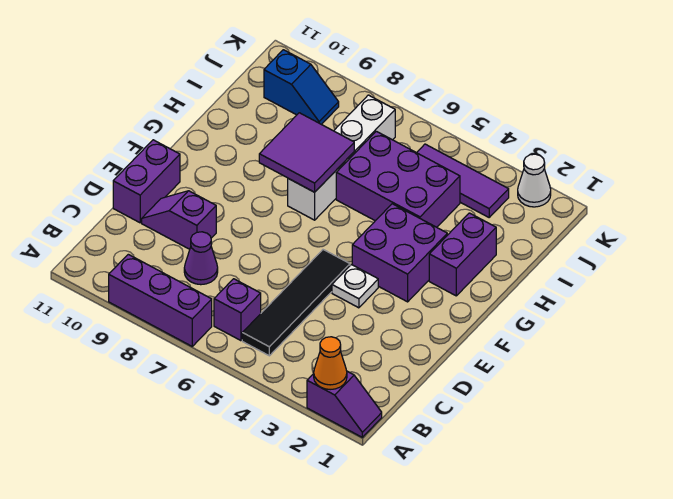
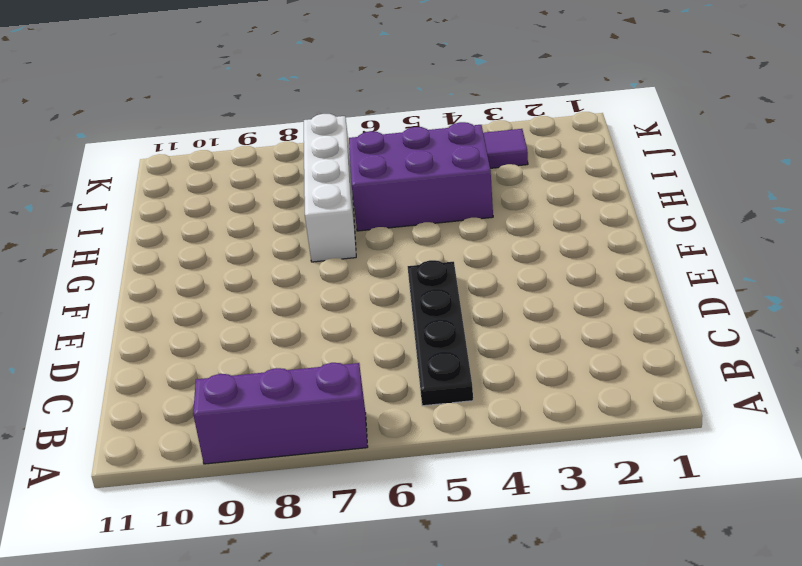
black 1x4 plate [408,260,473,406] -> black 1x4 tile [242,250,350,356]
none -> purple 1x2 slope [307,371,382,437]
none -> purple 1x1 brick [214,279,261,341]
none -> purple 1x1 cone [184,232,218,285]

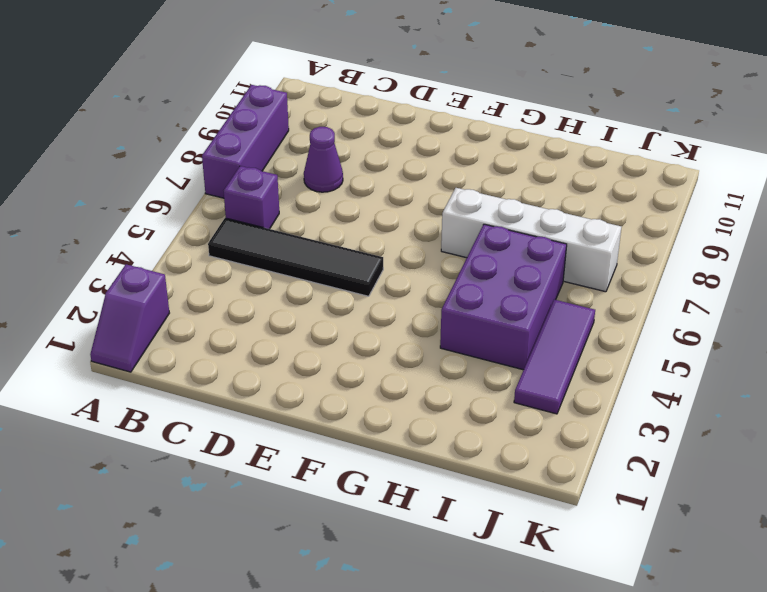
none -> purple 1x2 slope [142,191,216,249]
none -> purple 1x2 brick [113,140,180,223]
none -> white 1x1 plate [332,265,378,308]

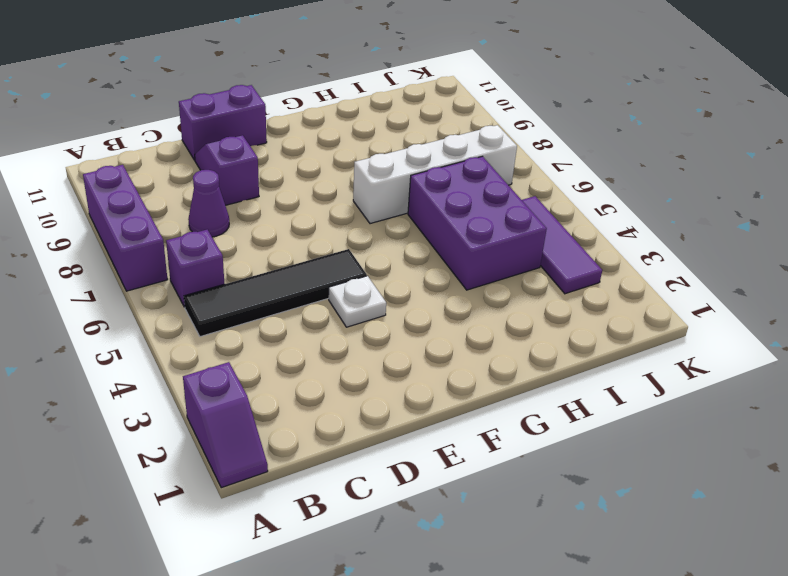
none -> purple 2x2 brick [352,204,447,302]
none -> purple 1x2 brick [429,213,496,296]
none -> blue 1x2 slope [264,50,339,125]

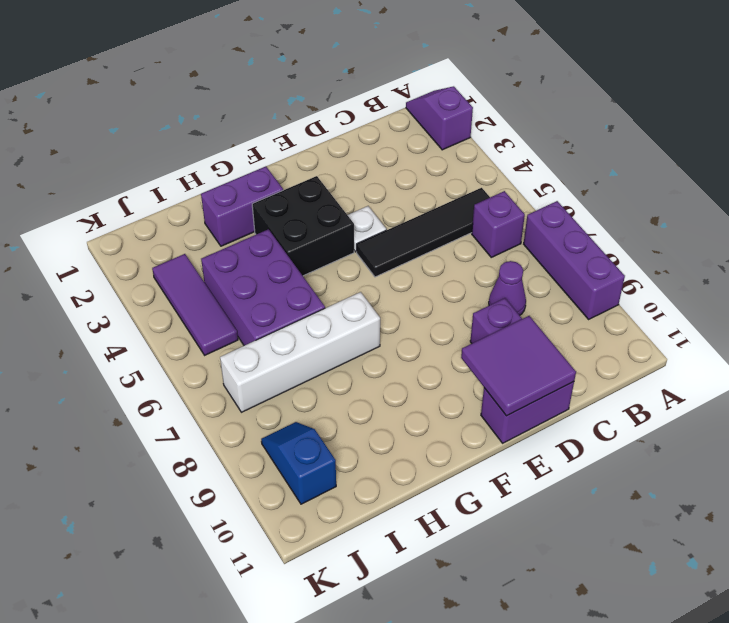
purple 2x2 tile [461,316,576,416] -> purple 2x2 tile moved to [259,113,354,192]
black 2x2 brick [252,176,354,276] -> purple 2x2 brick [352,204,447,302]
none -> white 1x1 cone [518,154,551,207]
none -> orange 1x1 cone [314,337,347,390]

